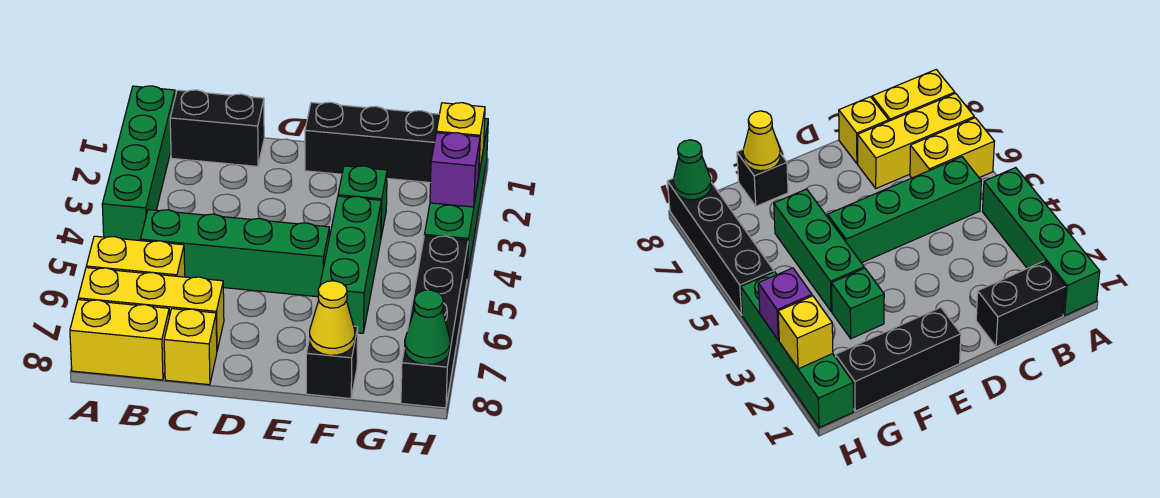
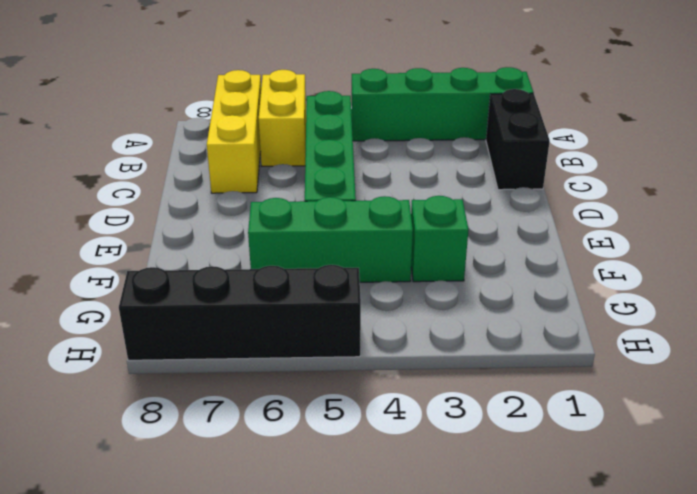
none -> yellow 1x2 brick [70,300,169,380]
none -> yellow 1x1 brick [164,309,217,385]
none -> black 1x3 brick [305,102,439,183]

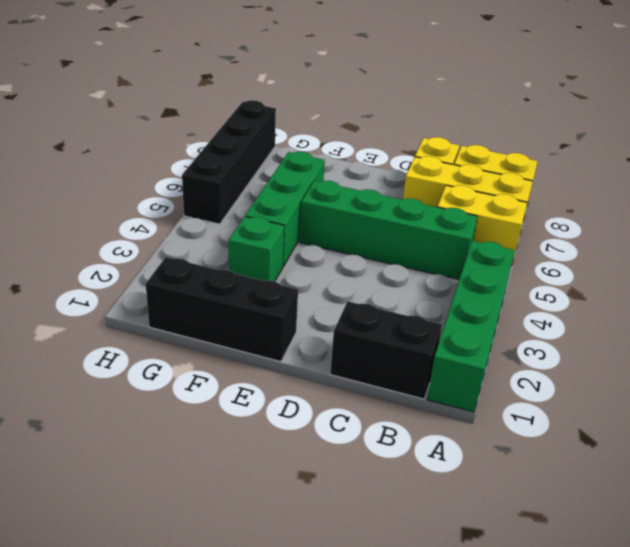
none -> black 1x1 brick [306,326,358,399]
none -> green 1x4 brick [424,118,488,277]
none -> yellow 1x1 cone [310,281,355,355]

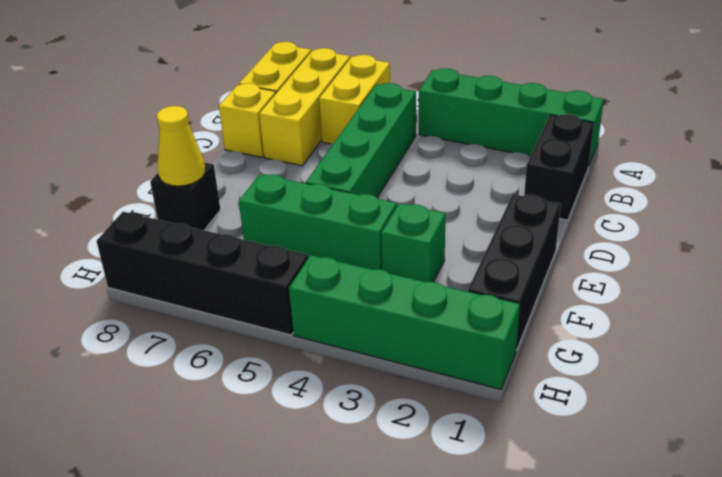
none -> yellow 1x1 brick [436,103,485,173]
none -> purple 1x1 brick [430,133,480,207]
none -> green 1x1 cone [405,290,450,365]

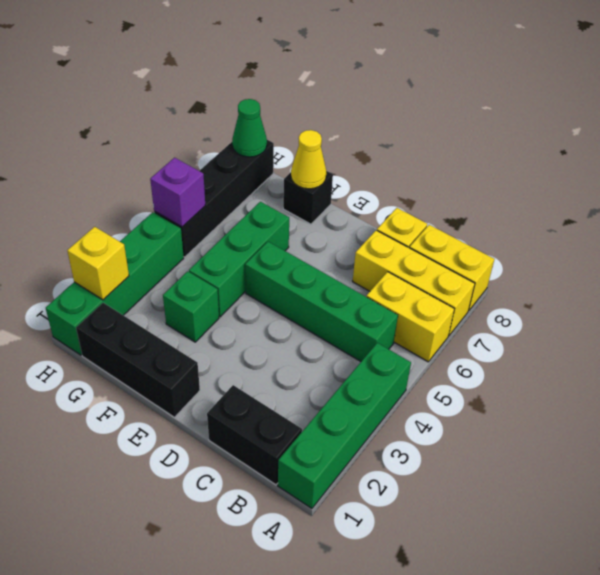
purple 1x1 brick [150,158,205,227] -> purple 1x1 brick moved to [430,133,480,207]

